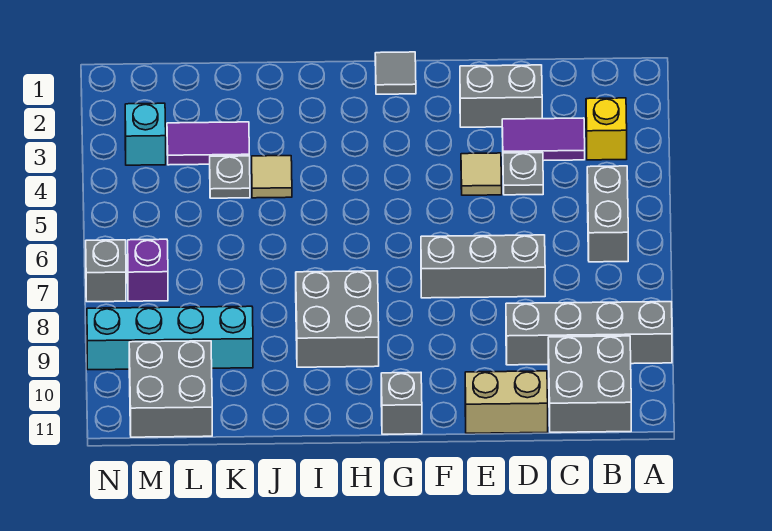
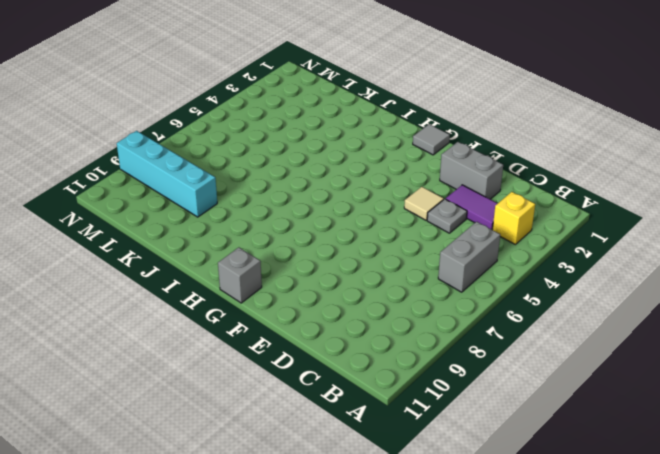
none -> grey 1x4 brick [506,302,672,365]
none -> grey 2x2 brick [548,336,631,432]
none -> grey 1x3 brick [421,235,545,298]

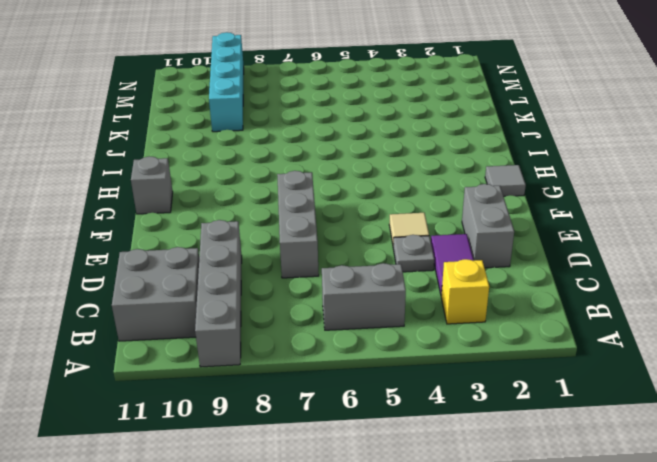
none -> tan 1x2 brick [465,371,548,433]
none -> grey 2x2 brick [296,271,379,367]
none -> tan 1x1 tile [252,156,292,198]

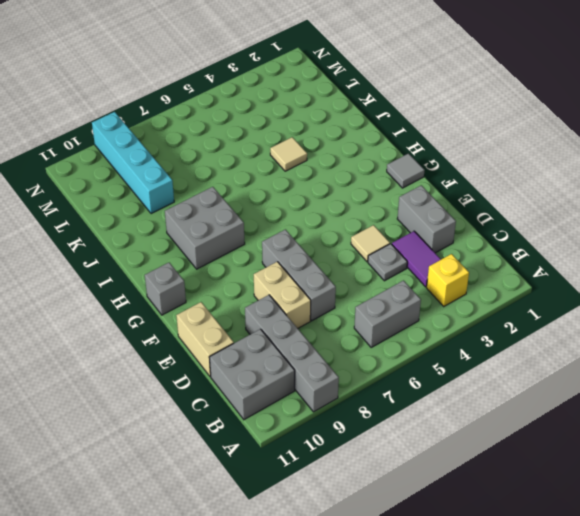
tan 1x2 brick [254,262,311,328] -> none
none -> purple 1x2 tile [167,122,249,165]
none -> grey 1x1 plate [210,156,250,198]
none -> grey 2x2 brick [129,341,212,437]

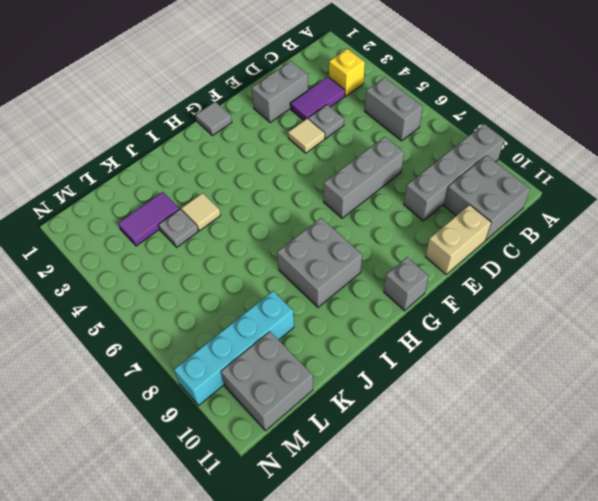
none -> cyan 1x1 brick [125,103,166,165]
none -> purple 1x1 brick [128,239,168,301]
none -> grey 1x1 brick [86,240,126,302]

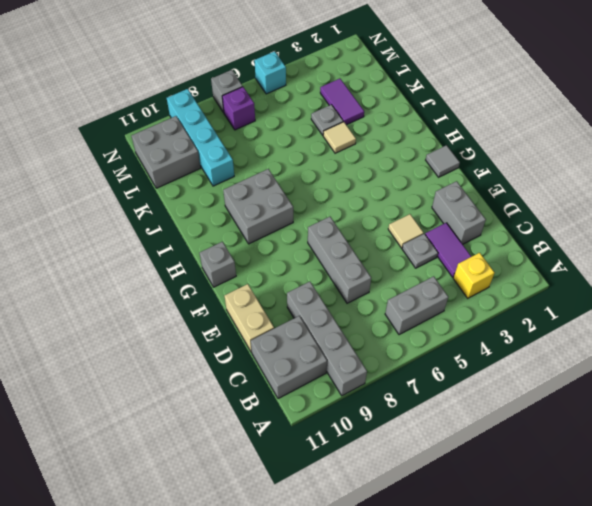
cyan 1x1 brick [254,51,286,94] -> cyan 1x1 brick moved to [125,103,166,165]

